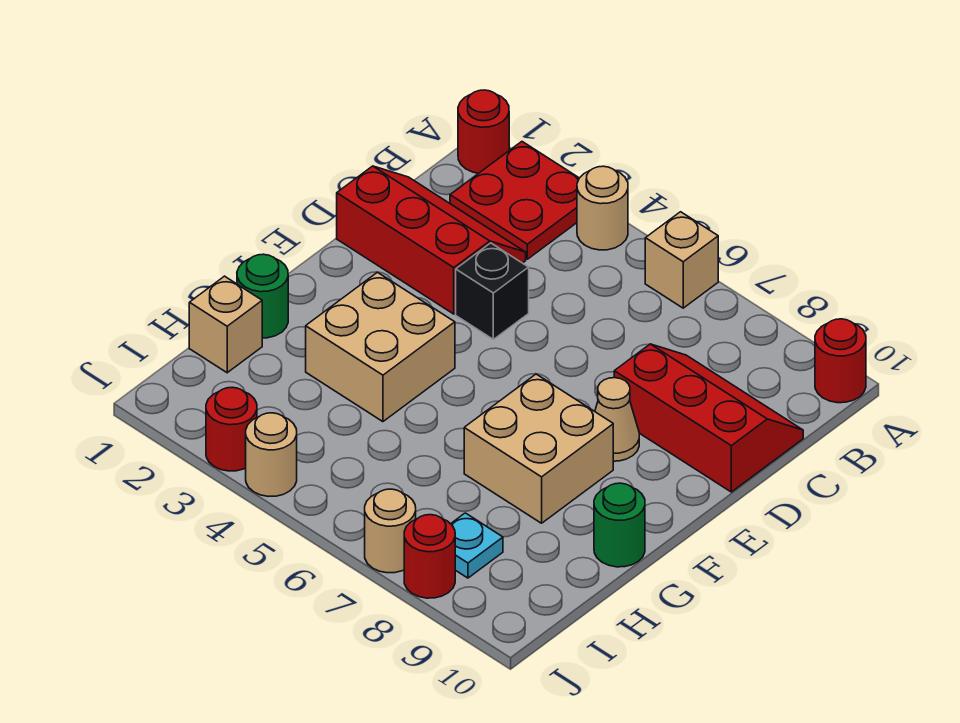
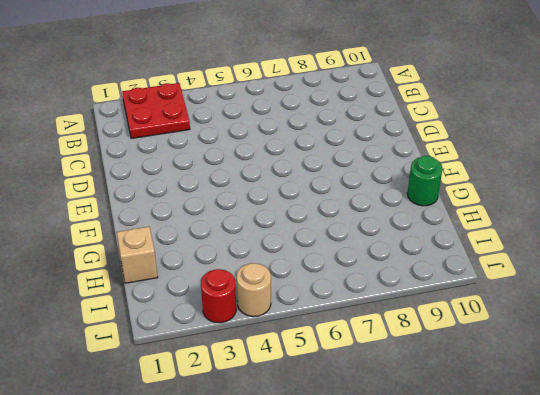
none -> red 1x1 round brick [458,90,509,173]
none -> tan 1x1 round brick [577,166,628,250]
none -> tan 1x1 brick [645,212,718,308]

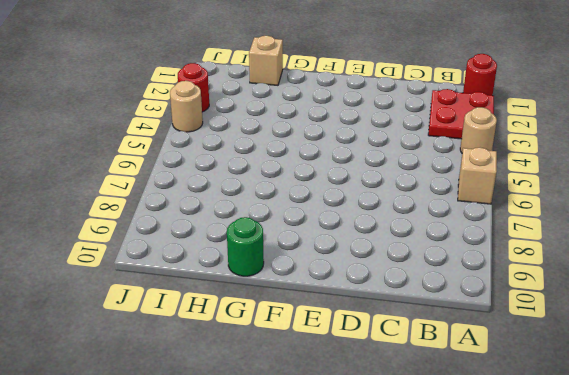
none -> red 1x1 round brick [815,319,866,403]
none -> red 2x3 slope [337,166,526,314]
none -> red 2x3 slope [614,344,803,492]

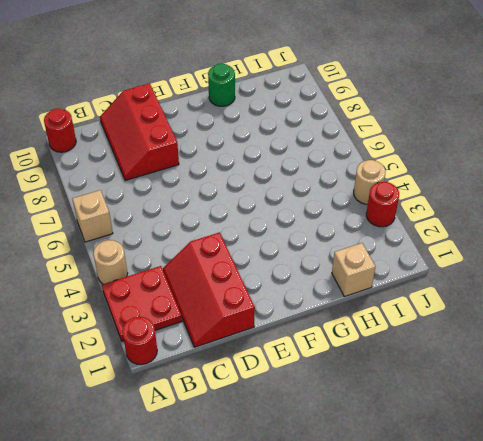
none -> black 1x1 brick [456,243,529,339]
none -> tan 1x1 cone [595,378,639,461]
none -> tan 2x2 brick [306,272,455,422]

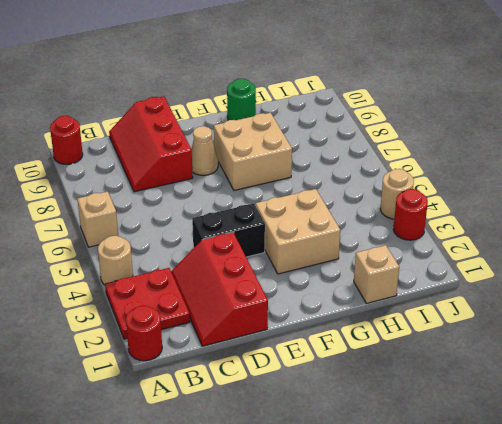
black 1x2 brick [192,204,265,257] -> black 1x1 brick [456,243,529,339]
none -> green 1x1 round brick [237,254,288,338]
none -> cyan 1x1 plate [451,513,503,578]
none -> tan 1x1 round brick [365,489,416,573]

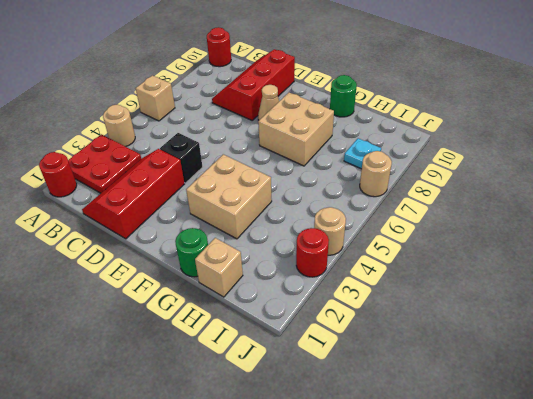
none -> red 1x1 round brick [404,515,455,598]

